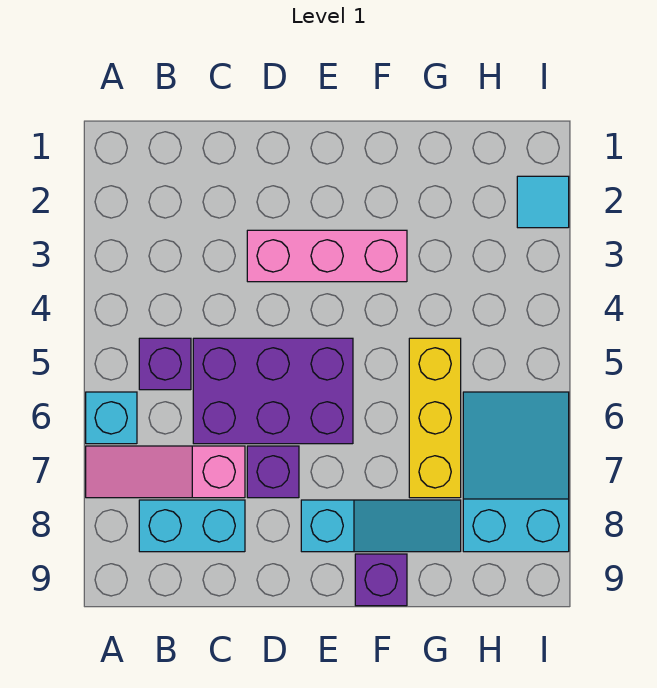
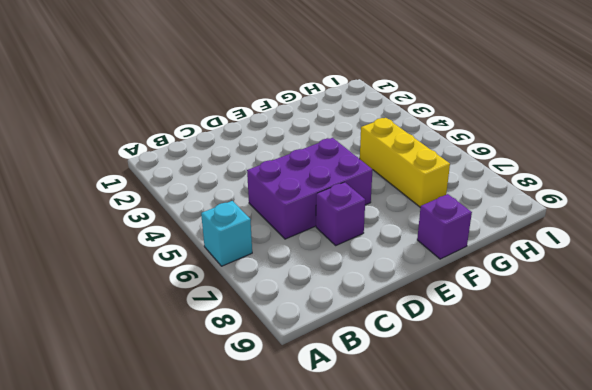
none -> pink 1x3 slope [86,446,245,498]
none -> purple 1x1 brick [139,338,191,390]
none -> cyan 1x2 brick [139,500,245,552]

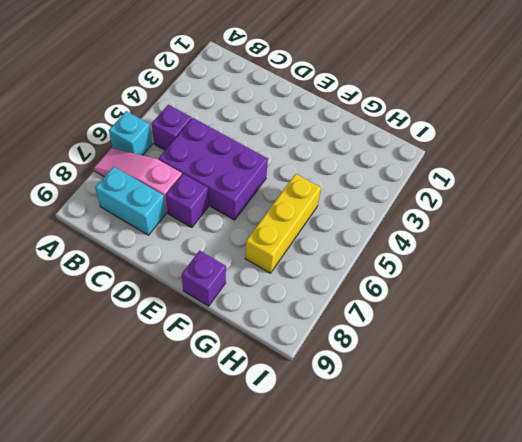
none -> pink 1x3 brick [247,230,407,282]
none -> cyan 1x3 slope [301,500,461,552]
none -> cyan 2x3 slope [463,392,569,552]

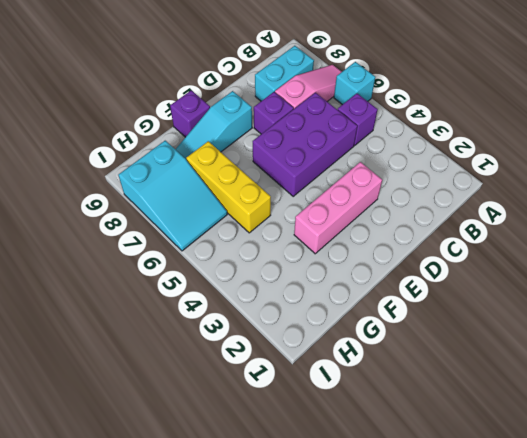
none -> cyan 1x1 tile [517,176,569,228]

